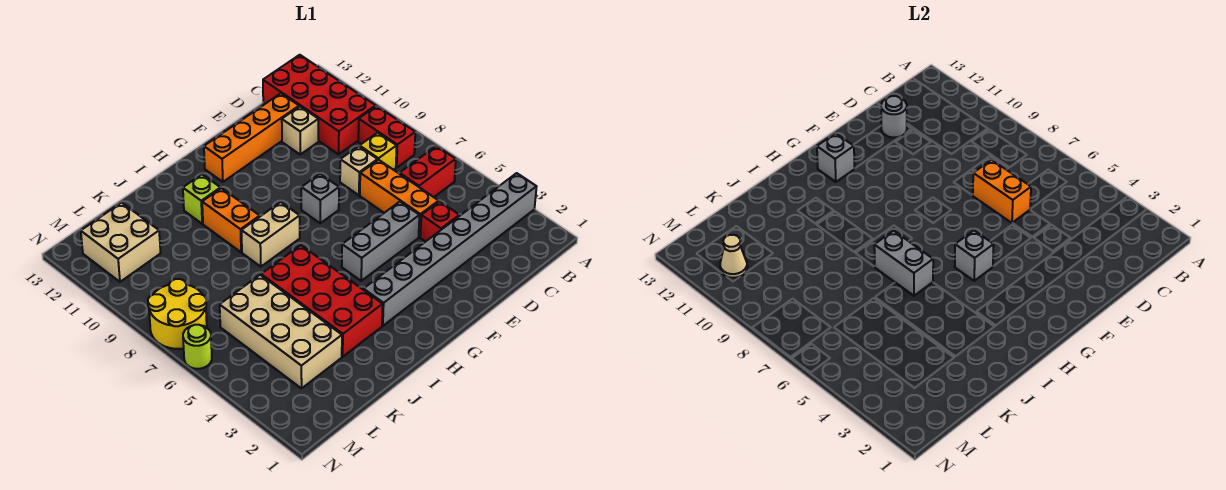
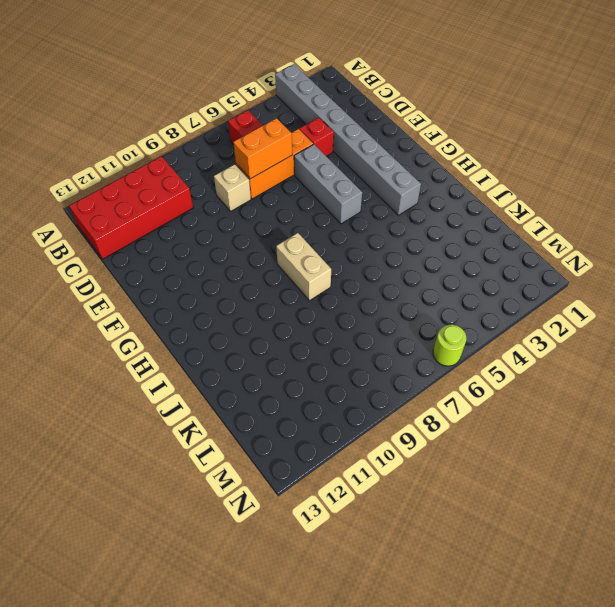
none -> red 1x2 brick [358,106,415,168]
none -> yellow 1x1 brick [360,133,397,170]
none -> tan 1x1 brick [282,107,318,154]

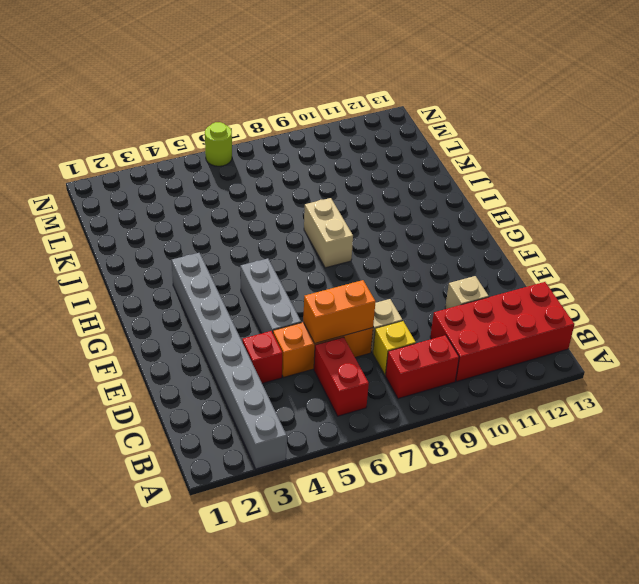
none -> orange 1x4 brick [204,93,299,182]
none -> grey 1x1 brick [301,174,339,223]
none -> red 2x4 brick [261,245,383,357]

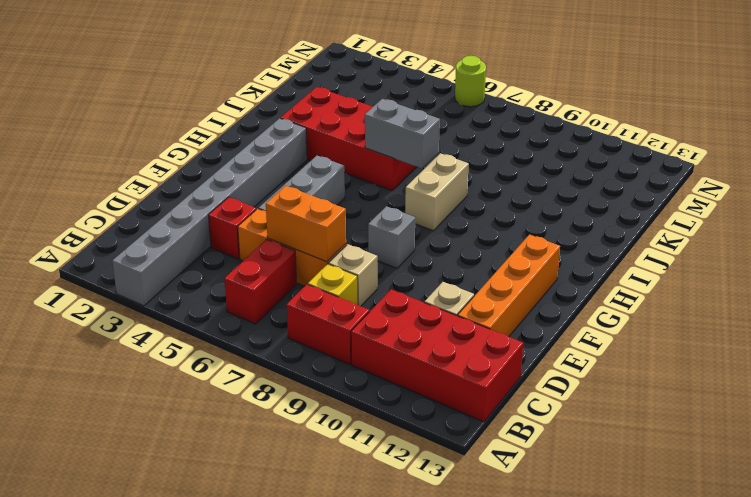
none -> orange 1x2 brick [202,188,260,252]
none -> lime 1x1 brick [183,174,221,224]
none -> tan 2x4 brick [220,275,342,388]

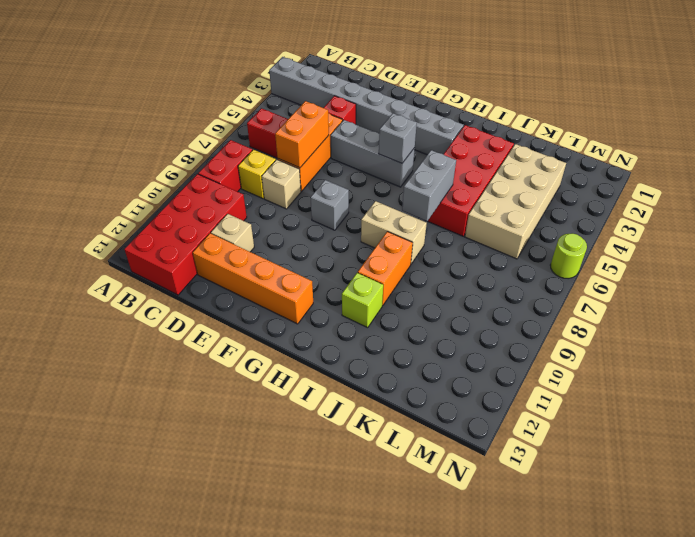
none -> tan 2x2 brick [81,203,161,282]
none -> yellow 2x2 round brick [148,279,207,349]
none -> grey 1x1 round brick [881,96,907,138]

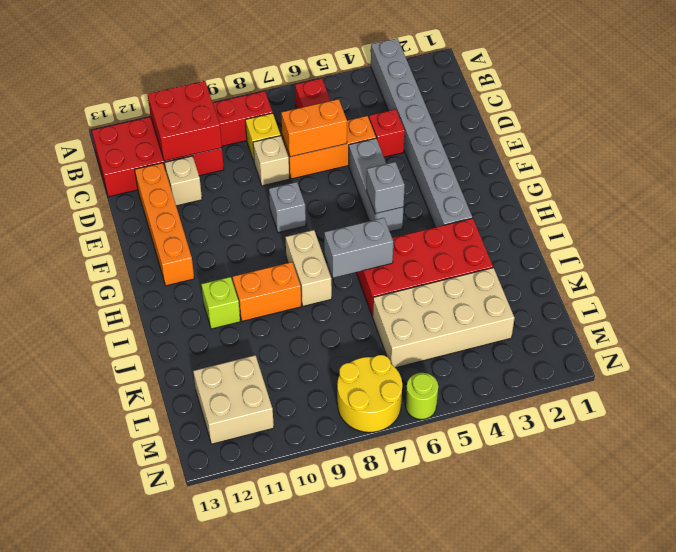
red 2x2 brick [148,81,222,161] -> none
none -> grey 1x1 round brick [881,96,907,138]
none -> grey 1x1 brick [817,133,855,182]
none -> tan 1x1 cone [720,235,747,278]

